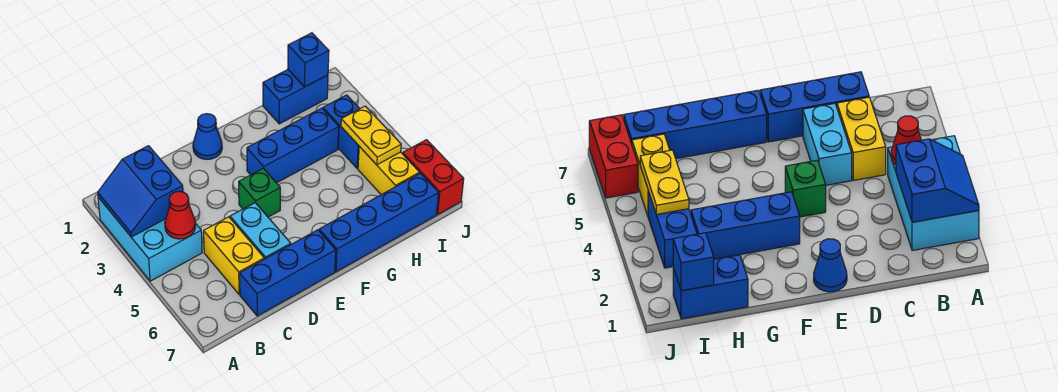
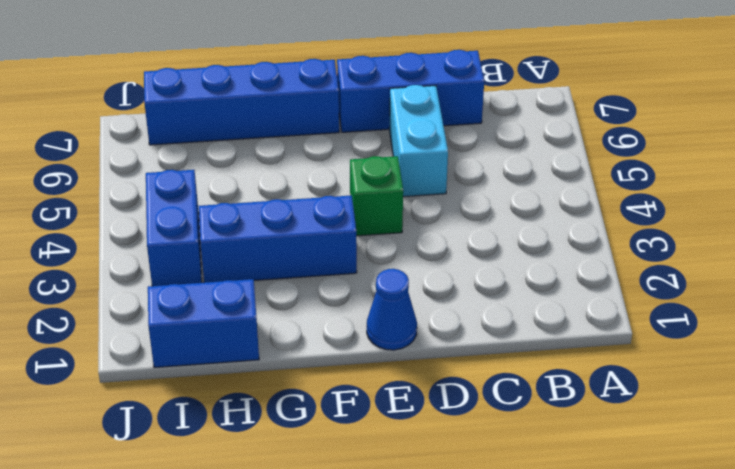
none -> cyan 2x3 brick [98,197,202,281]
none -> yellow 1x2 brick [204,217,264,294]
none -> yellow 1x2 brick [358,147,420,195]

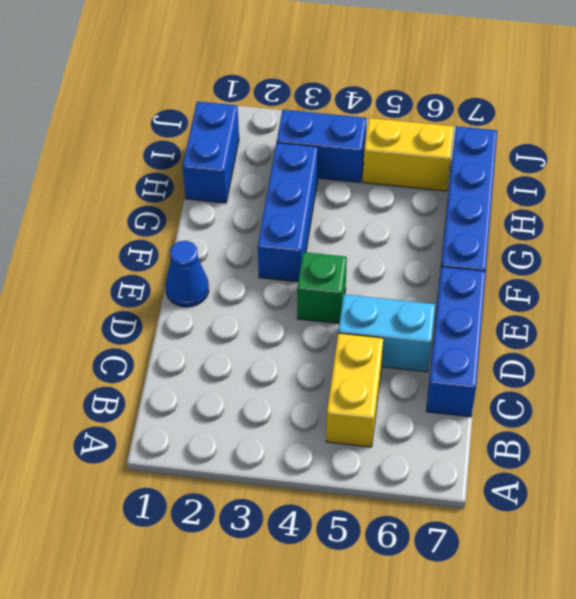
yellow 1x2 brick [326,333,383,447] -> yellow 1x2 brick turned to [204,217,264,294]
none -> cyan 2x3 brick [98,197,202,281]
none -> red 1x2 brick [403,140,464,214]
none -> blue 2x2 slope [98,146,183,237]

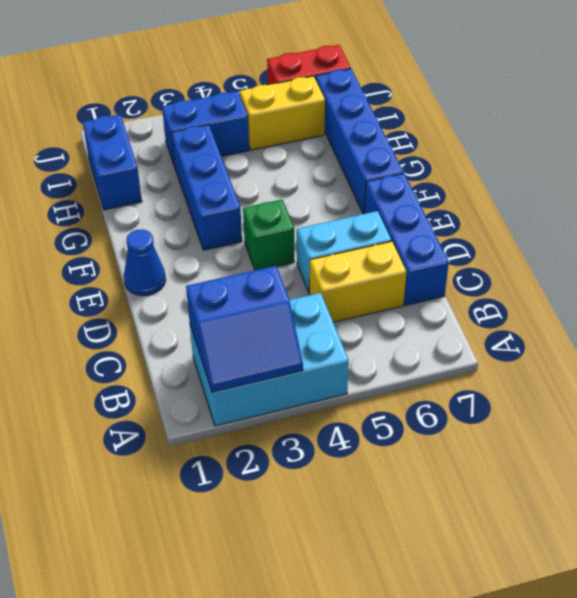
none -> red 1x1 cone [165,191,195,239]
none -> blue 1x1 brick [288,33,329,87]
none -> yellow 1x2 plate [341,106,401,165]

